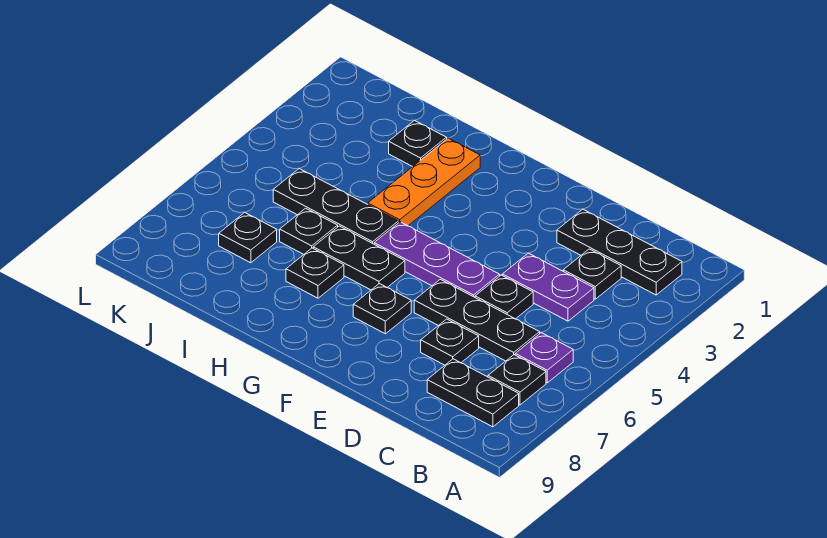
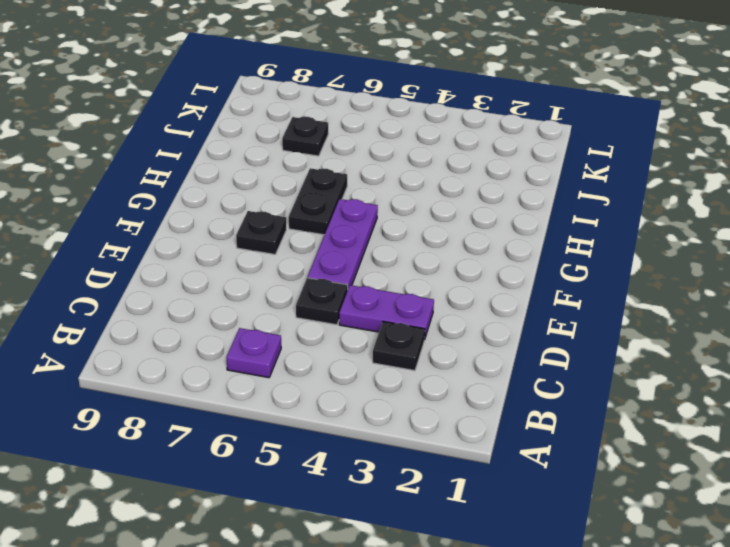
purple 1x2 plate [339,285,434,340] -> purple 1x2 plate turned to [502,253,594,321]
none -> black 1x3 plate [557,209,682,295]
none -> black 1x1 plate [488,355,546,405]
none -> black 1x2 plate [427,359,519,427]

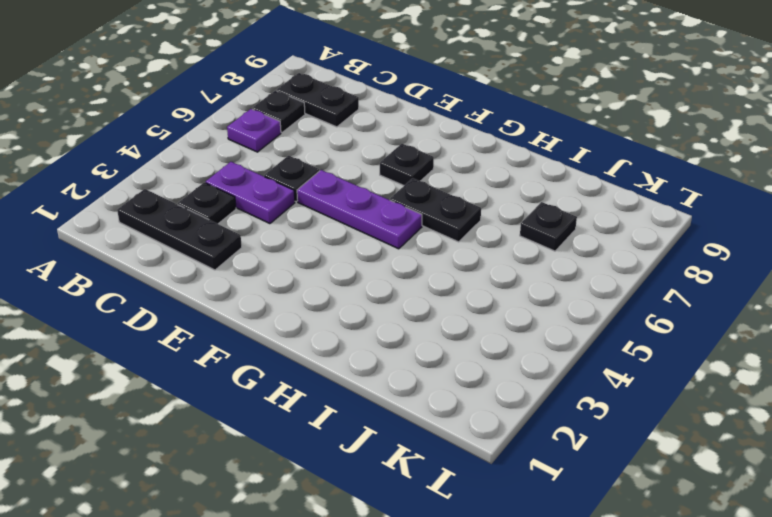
none -> black 1x3 plate [414,279,540,361]
none -> black 1x1 plate [421,319,479,365]
none -> orange 1x3 plate [368,138,480,226]

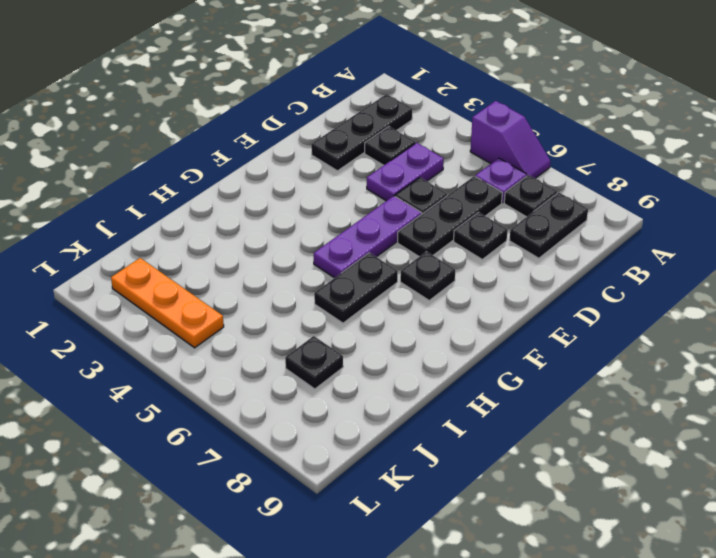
purple 1x2 slope [470,101,551,179] -> none
orange 1x3 plate [111,258,224,348] -> orange 1x3 plate moved to [368,138,480,226]
none -> black 1x3 plate [273,168,399,244]
none -> black 1x1 plate [286,248,344,298]
none -> black 1x1 plate [389,120,447,167]

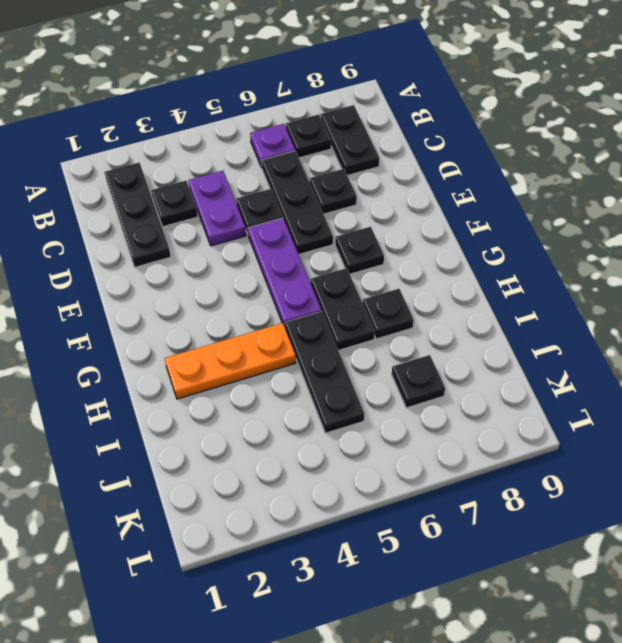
none -> black 1x1 plate [389,120,447,167]
none -> black 1x1 plate [280,208,338,255]

